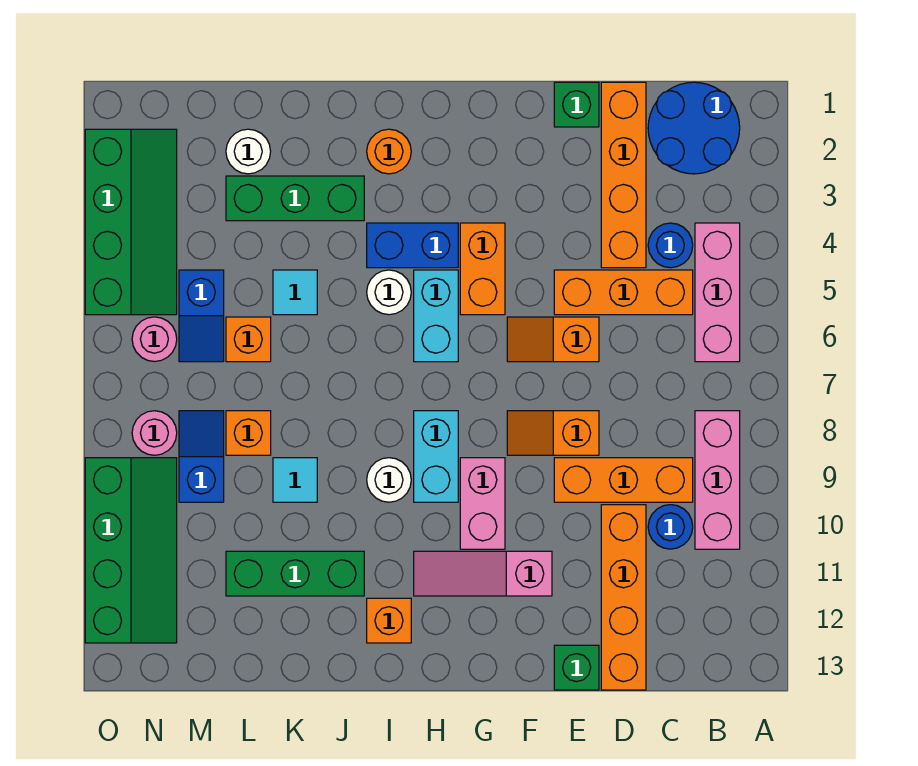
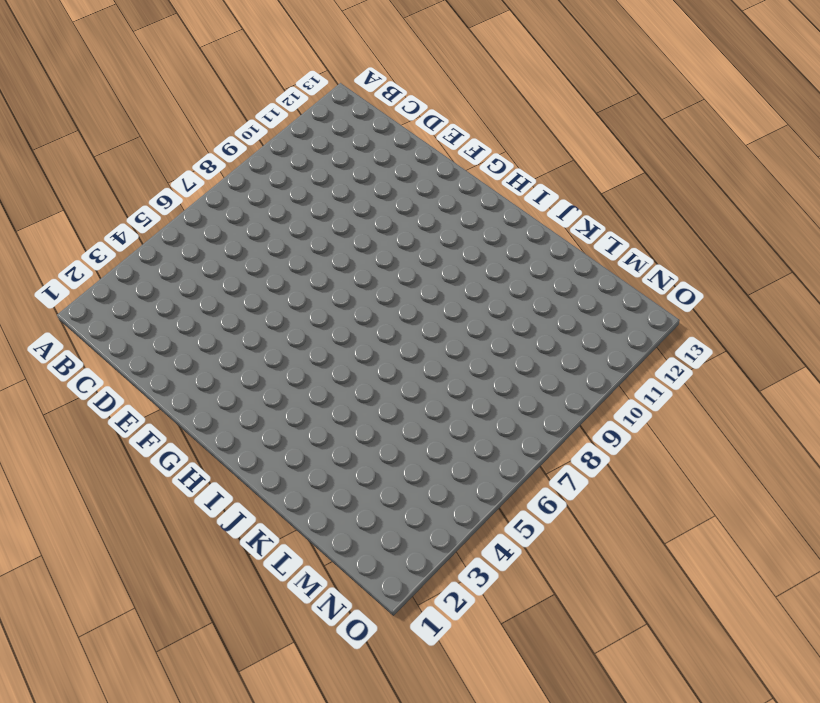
none -> blue 2x2 round brick [648,82,740,174]
none -> pink 1x3 brick [695,223,740,362]
none -> pink 1x3 brick [695,411,740,549]
none -> blue 1x1 round brick [648,223,693,268]

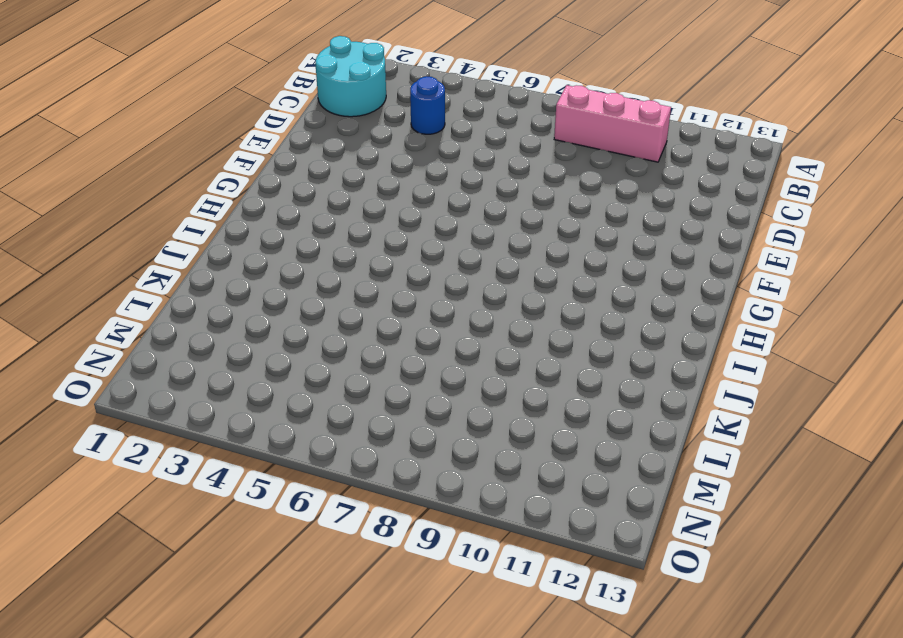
cyan 2x2 round brick [315,36,386,117] -> blue 2x2 round brick [648,82,740,174]
none -> pink 1x3 brick [695,223,740,362]
none -> orange 1x3 brick [554,270,693,315]
none -> orange 1x3 brick [554,458,693,502]
none -> blue 1x1 round brick [648,505,693,549]

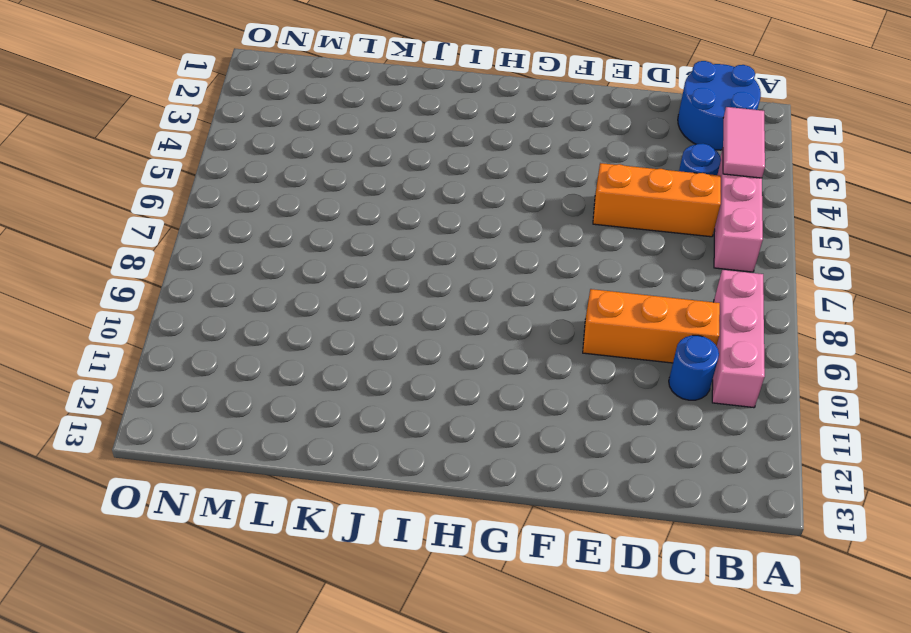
pink 1x2 tile [723,107,765,178] -> none
none -> orange 1x4 brick [601,82,646,268]
none -> orange 1x4 brick [601,505,646,690]
none -> green 1x1 brick [554,82,599,127]
none -> orange 1x2 slope [507,317,599,362]

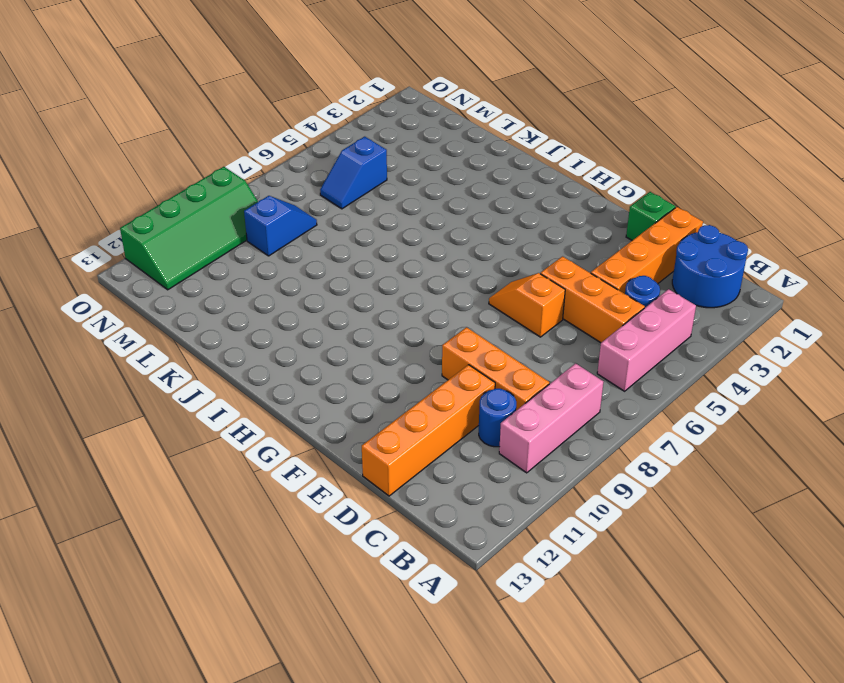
none -> orange 1x2 slope [507,411,599,455]
none -> green 1x1 brick [554,645,599,690]
none -> pink 1x3 slope [414,551,552,596]
none -> orange 1x2 brick [460,223,505,315]

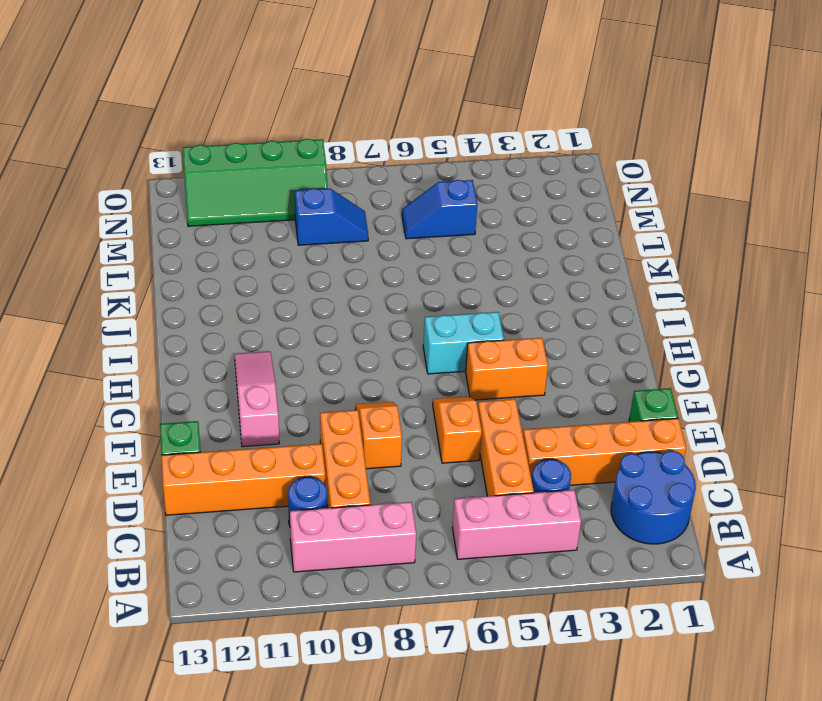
none -> pink 1x2 brick [460,458,505,549]
none -> blue 1x2 brick [367,223,458,268]
none -> cyan 1x2 brick [414,411,458,502]
none -> orange 1x1 round brick [367,129,411,174]

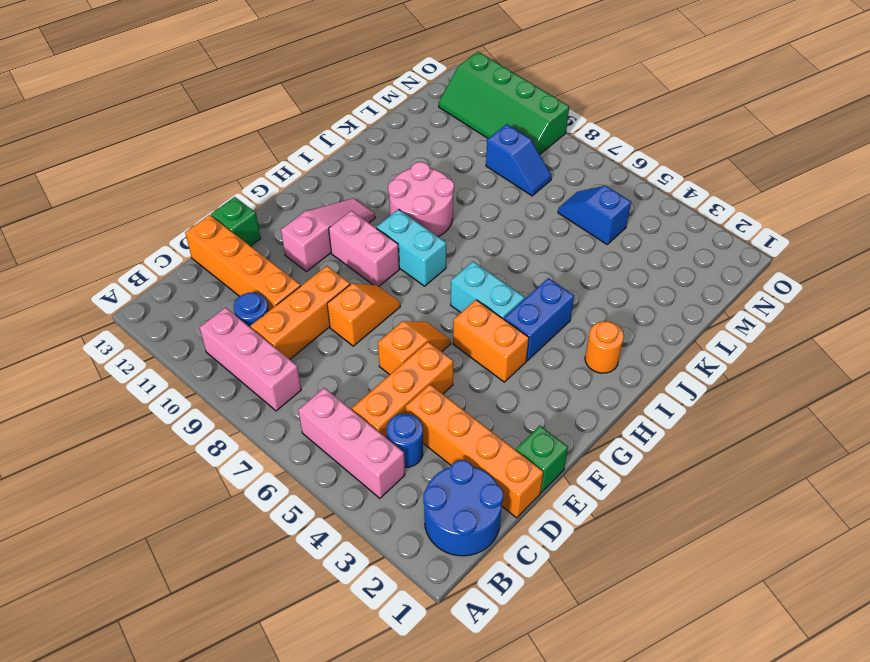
pink 2x2 round brick [388,162,454,237] -> white 1x1 round brick [367,458,411,502]
none -> white 1x1 round brick [367,270,411,315]
none -> orange 1x1 brick [367,598,411,643]
none -> green 1x3 brick [226,176,364,221]
none -> green 1x3 brick [226,551,364,596]

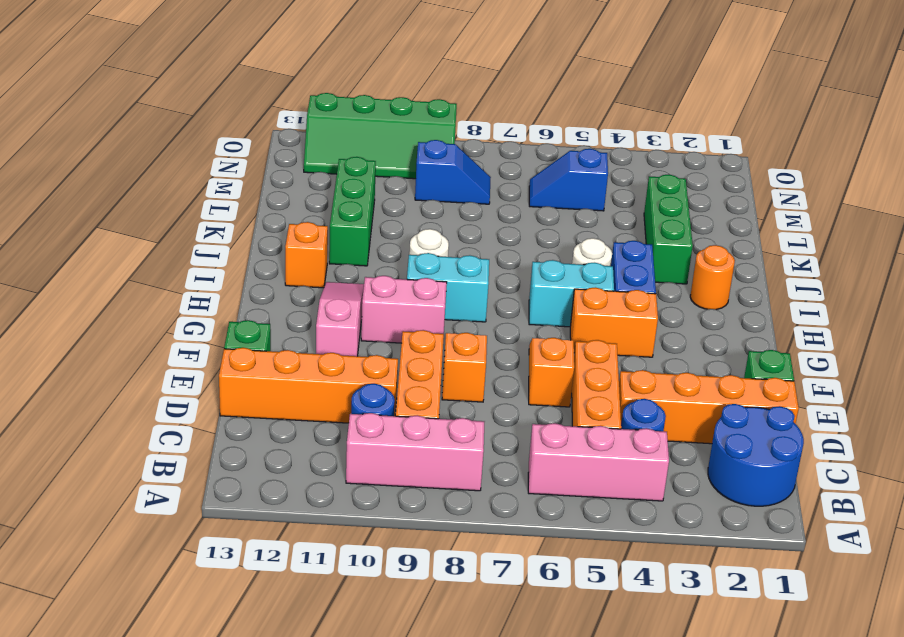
none -> cyan 1x1 tile [273,270,317,315]
none -> cyan 1x1 tile [273,458,317,502]
none -> white 1x1 round brick [226,129,271,174]
none -> orange 1x1 brick [226,317,271,362]

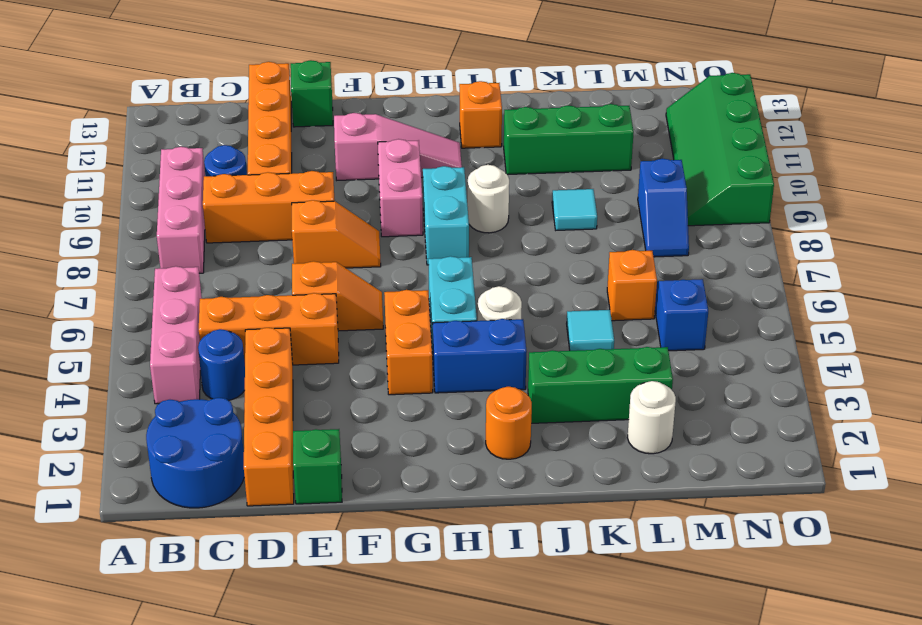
none -> orange 1x1 brick [226,411,271,455]
none -> green 2x4 slope [85,129,177,315]
none -> pink 1x1 round brick [132,317,177,362]
none -> pink 1x1 round brick [132,411,177,455]

